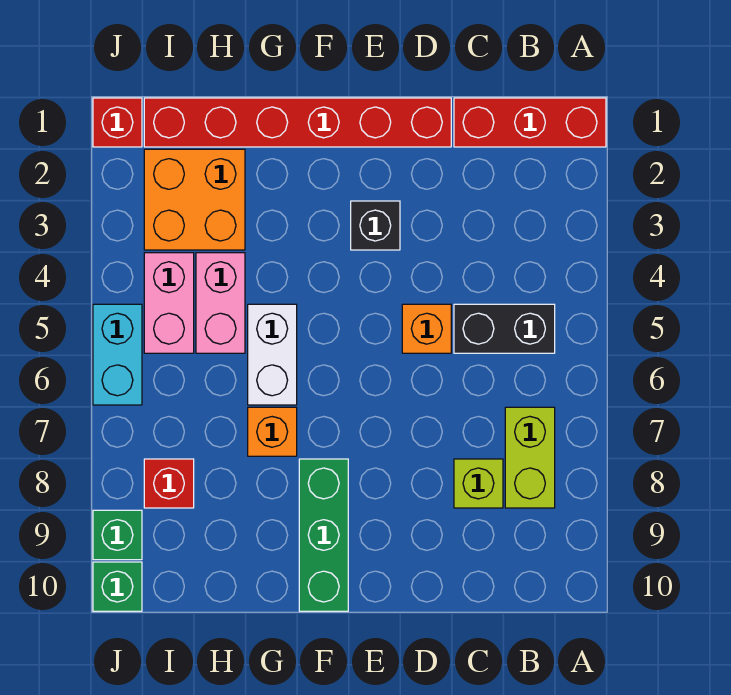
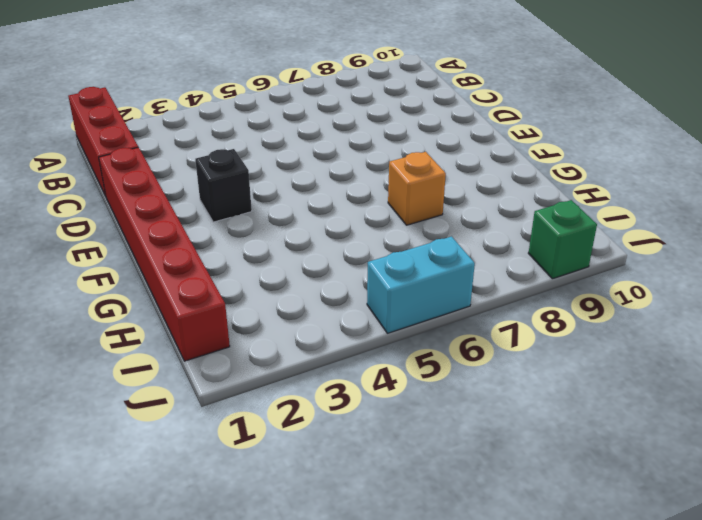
none -> black 1x2 brick [454,304,555,353]
none -> lime 1x2 brick [505,407,555,508]
none -> lime 1x1 brick [454,459,503,508]

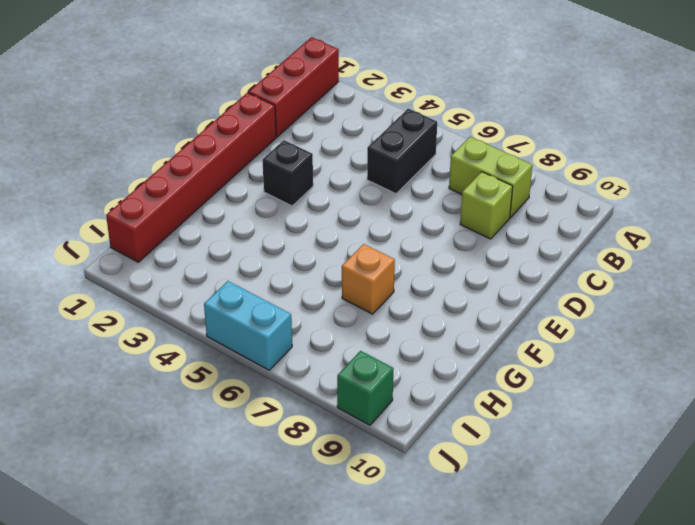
none -> orange 1x1 brick [402,304,451,353]
none -> green 1x3 brick [299,459,348,611]
none -> white 1x2 brick [248,304,297,405]

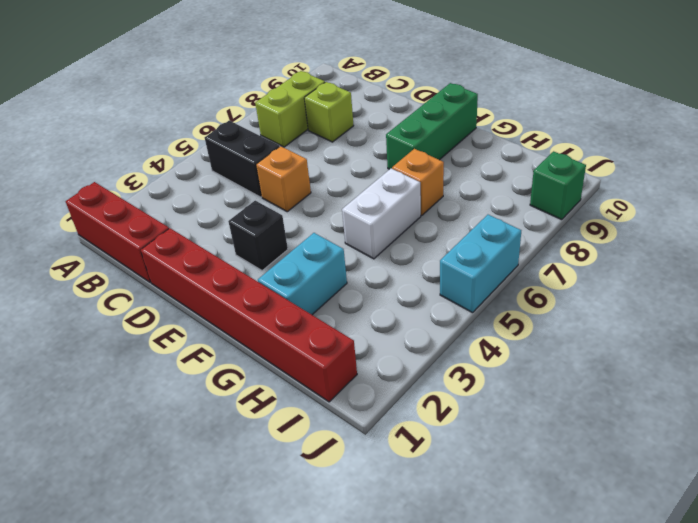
cyan 1x2 brick [258,233,347,315] -> none
none -> orange 2x2 brick [144,149,245,250]
none -> pink 1x2 brick [196,253,245,353]
none -> pink 1x2 brick [144,253,194,353]

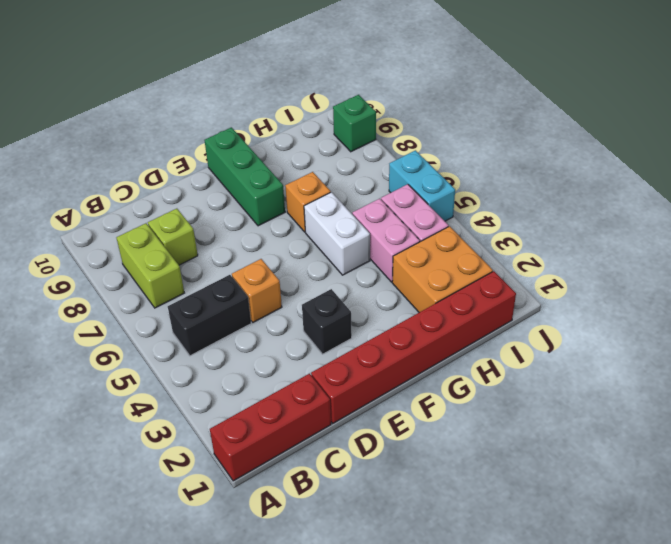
none -> red 1x1 brick [144,459,194,508]
none -> red 1x1 brick [93,98,142,147]
none -> green 1x1 brick [93,562,142,611]

